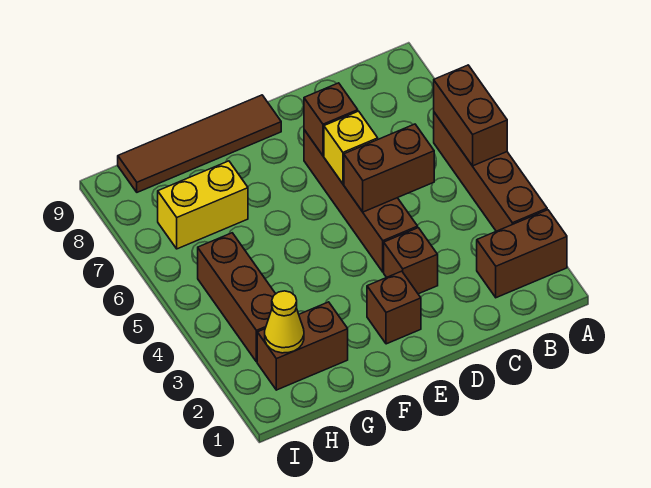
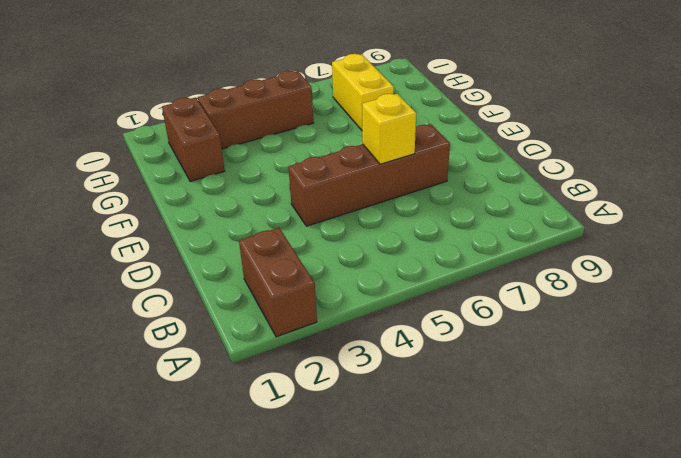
none -> brown 1x4 brick [434,112,547,231]
none -> brown 1x1 brick [384,228,438,294]
none -> brown 1x1 brick [367,271,421,344]

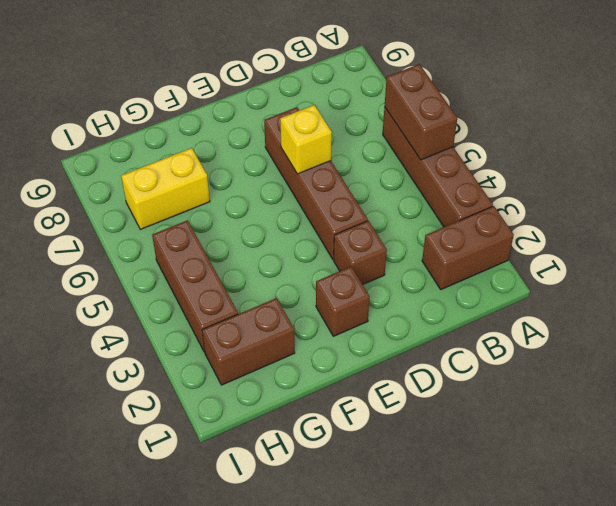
none -> brown 1x4 tile [118,95,281,192]
none -> brown 1x2 brick [344,124,434,212]
none -> brown 1x1 brick [304,83,358,156]

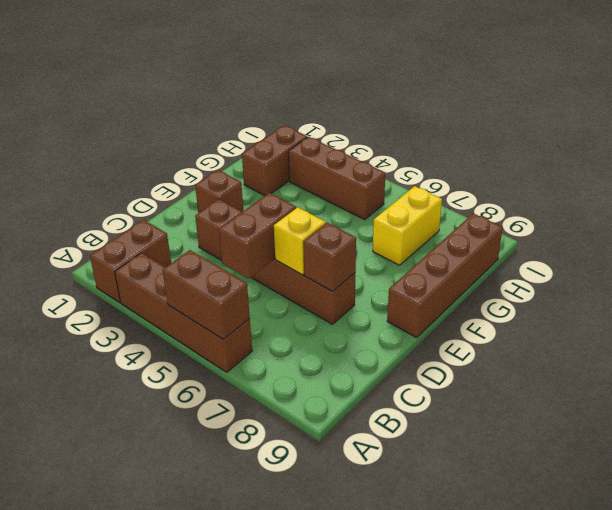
brown 1x4 brick [387,213,503,338] -> brown 1x4 tile [118,95,281,192]
none -> yellow 1x1 cone [265,291,304,353]

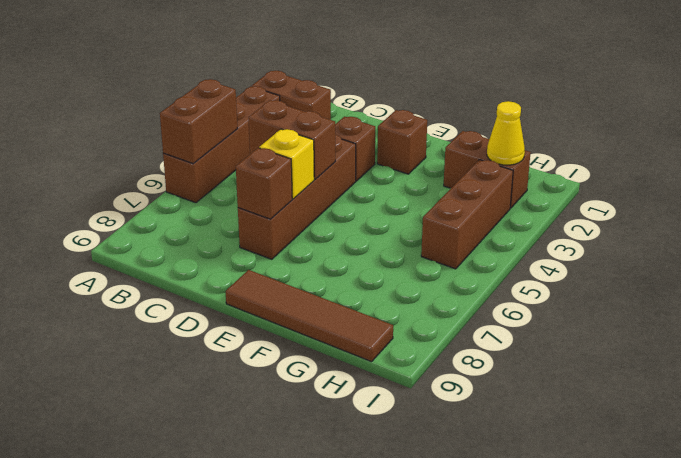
none -> yellow 1x2 brick [158,161,248,249]

